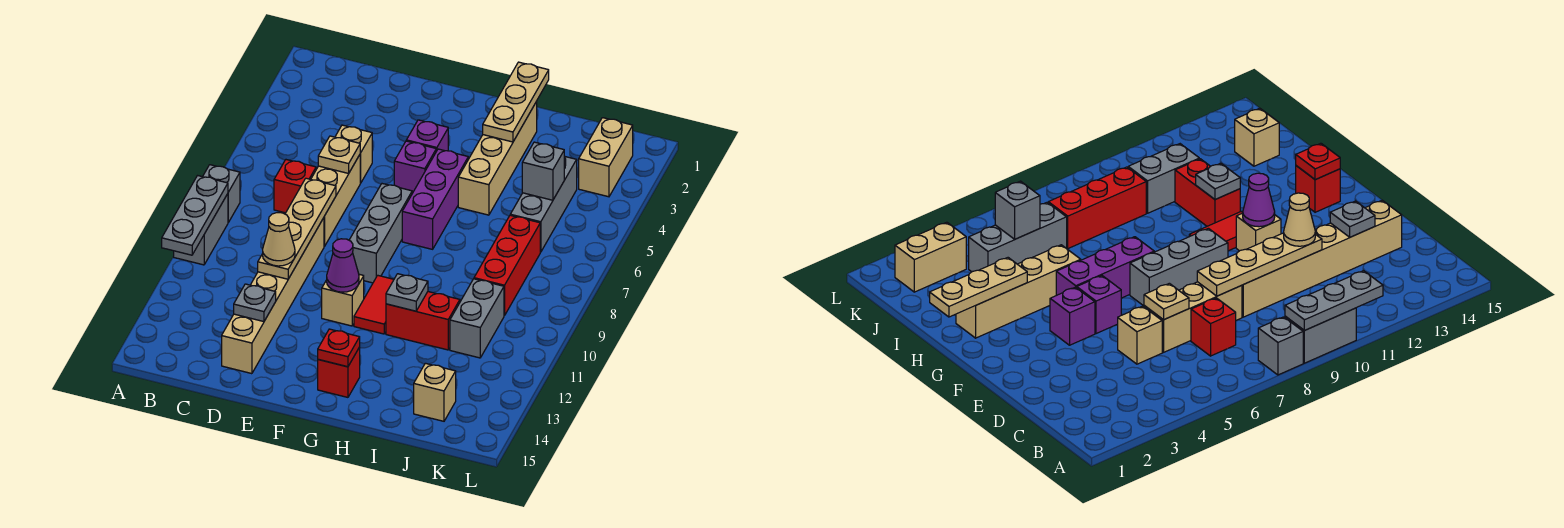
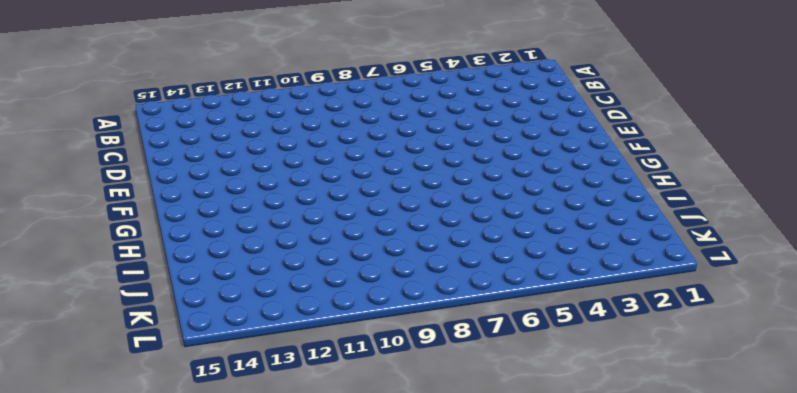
none -> grey 1x1 brick [203,165,240,222]
none -> grey 1x2 brick [174,194,228,265]
none -> red 1x1 brick [274,160,316,213]
none -> tan 1x1 brick [335,125,372,183]

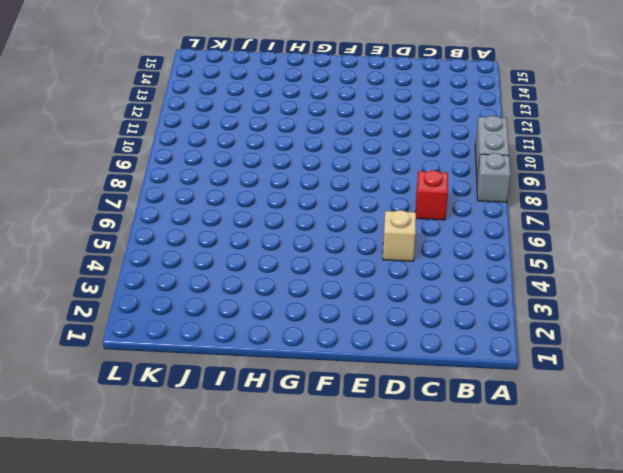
none -> tan 1x3 brick [311,155,360,247]
none -> tan 1x6 brick [222,218,324,374]
none -> purple 1x1 brick [406,120,448,151]
none -> purple 1x1 brick [394,141,436,193]

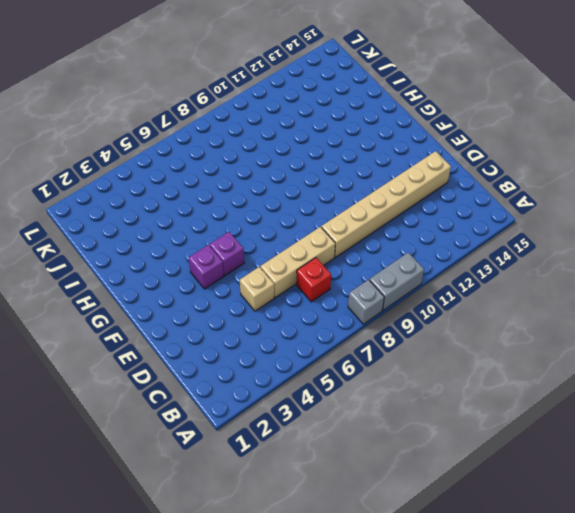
none -> grey 1x3 brick [349,184,412,283]
none -> tan 1x1 brick [322,274,364,326]
none -> purple 1x3 brick [402,149,468,249]
none -> red 1x2 tile [354,275,394,334]

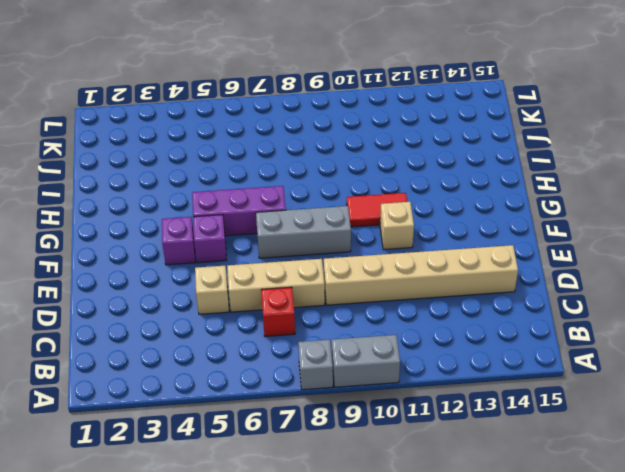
none -> red 1x1 brick [318,347,360,397]
none -> tan 1x4 brick [458,102,537,215]
none -> red 1x2 brick [386,292,460,350]
none -> grey 1x3 brick [510,156,577,252]

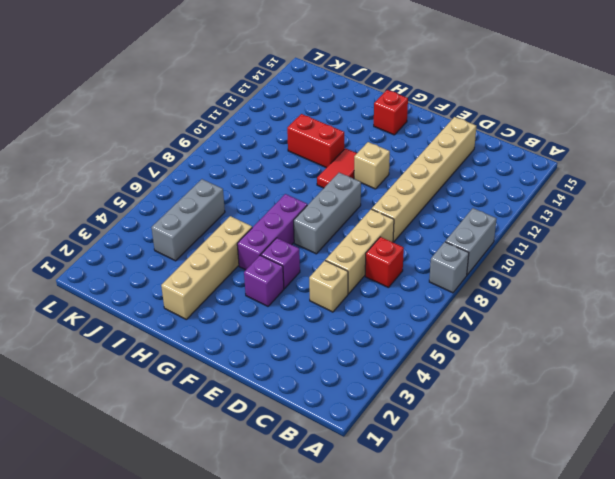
none -> red 1x3 brick [474,215,540,316]
none -> grey 1x2 brick [450,279,504,358]
none -> tan 1x1 brick [414,363,456,421]
none -> tan 1x2 brick [579,118,633,197]

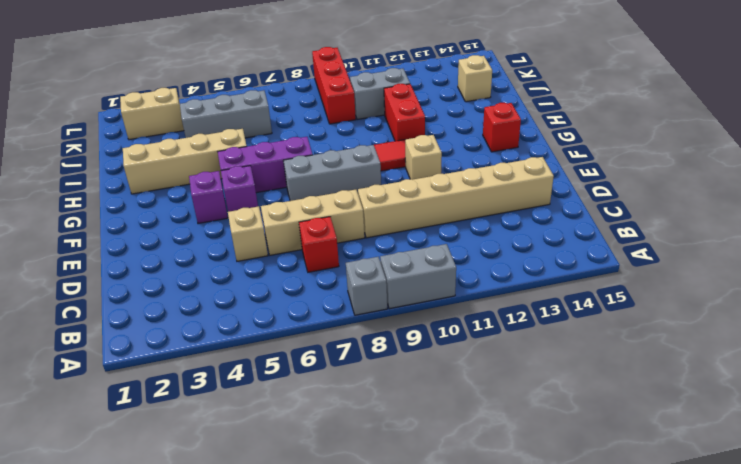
red 1x3 brick [312,47,356,124] -> red 1x3 brick turned to [474,215,540,316]
none -> grey 1x3 plate [162,176,228,255]
none -> tan 1x1 plate [318,136,360,173]
none -> tan 1x4 plate [258,178,336,279]
none -> grey 1x1 plate [234,284,276,322]

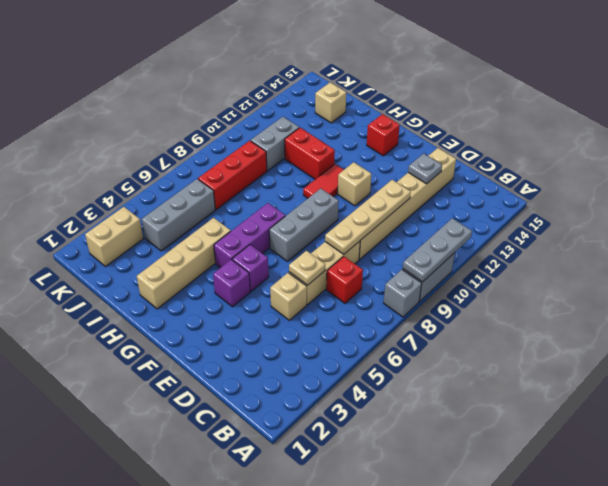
none -> purple 1x1 cone [327,239,359,292]
none -> red 1x1 plate [318,329,360,367]
none -> tan 1x3 plate [483,62,549,142]
none -> grey 1x1 plate [386,274,428,311]

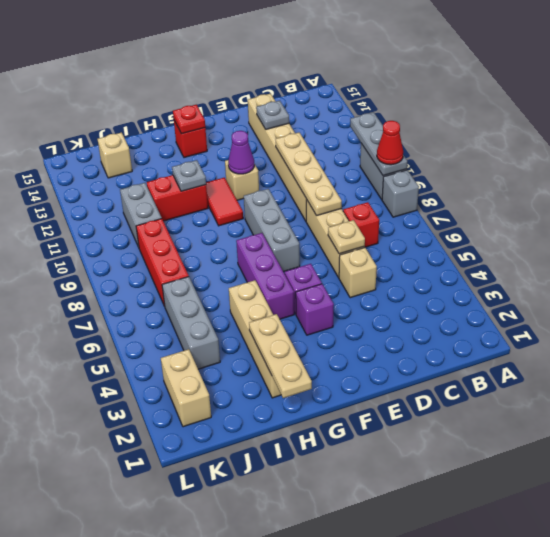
red 1x1 cone [377,121,403,165] -> none
none -> grey 1x1 brick [522,142,564,200]
none -> tan 1x1 cone [263,213,295,266]

